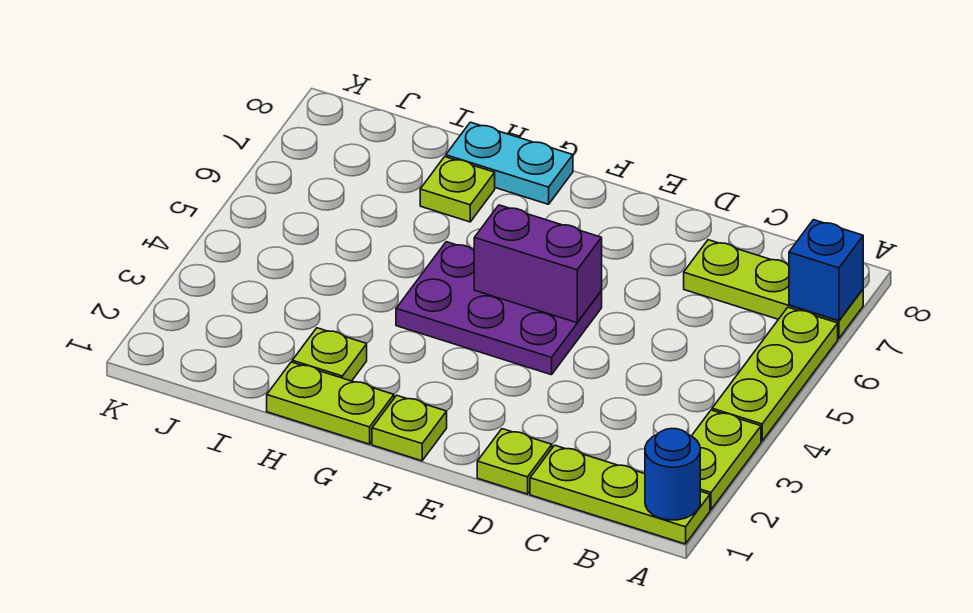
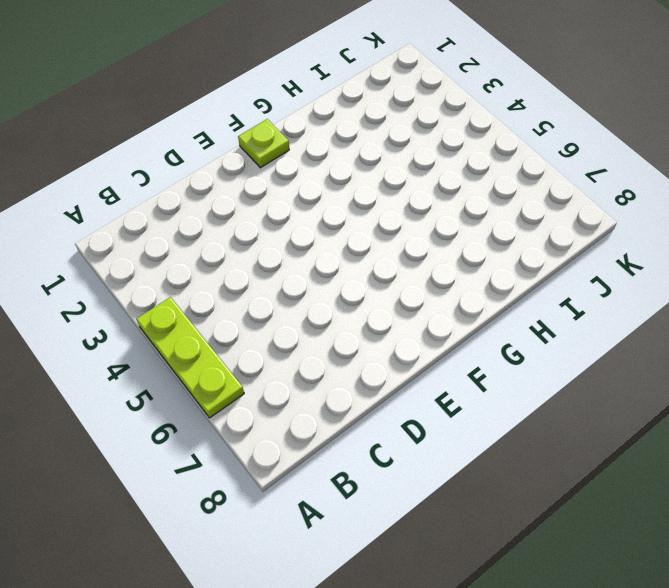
none -> lime 1x3 plate [530,445,710,544]
none -> lime 1x2 plate [692,410,761,510]
none -> lime 1x3 plate [684,240,863,338]

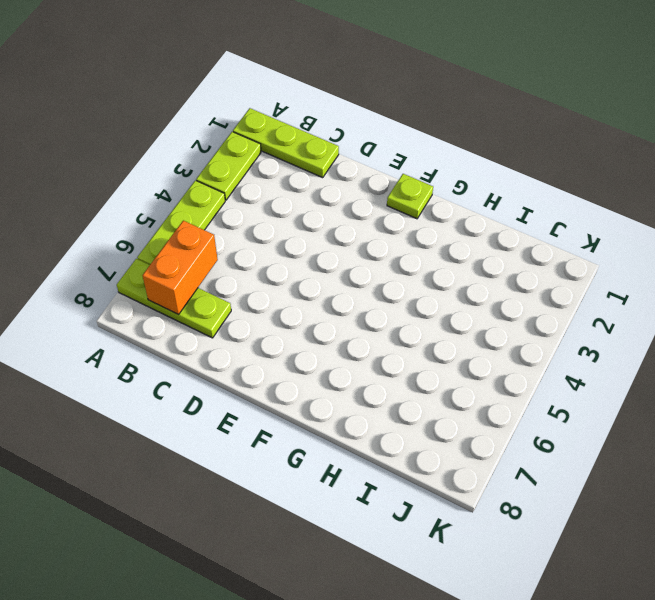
orange 1x2 brick [143,221,218,314] -> none
none -> lime 1x1 plate [477,429,552,494]
none -> purple 2x3 plate [396,242,602,375]
none -> lime 1x2 plate [267,362,394,444]

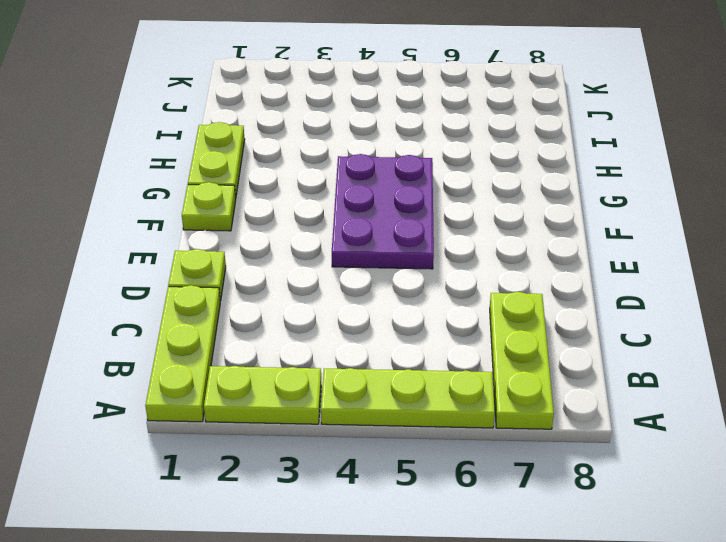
none -> cyan 1x2 plate [446,122,573,204]
none -> lime 1x1 plate [292,328,367,381]
none -> lime 1x1 plate [420,157,495,222]

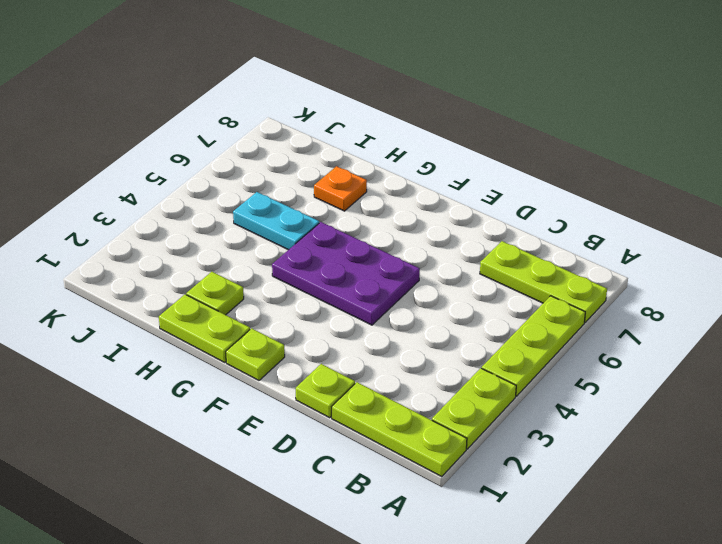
cyan 1x2 plate [233,192,319,250] -> cyan 1x2 plate moved to [446,122,573,204]
orange 1x1 plate [314,166,367,211] -> lime 1x1 plate [420,157,495,222]
none -> blue 1x1 round brick [645,429,700,520]
none -> blue 1x1 brick [789,220,863,321]
none -> purple 1x2 brick [474,205,602,323]

